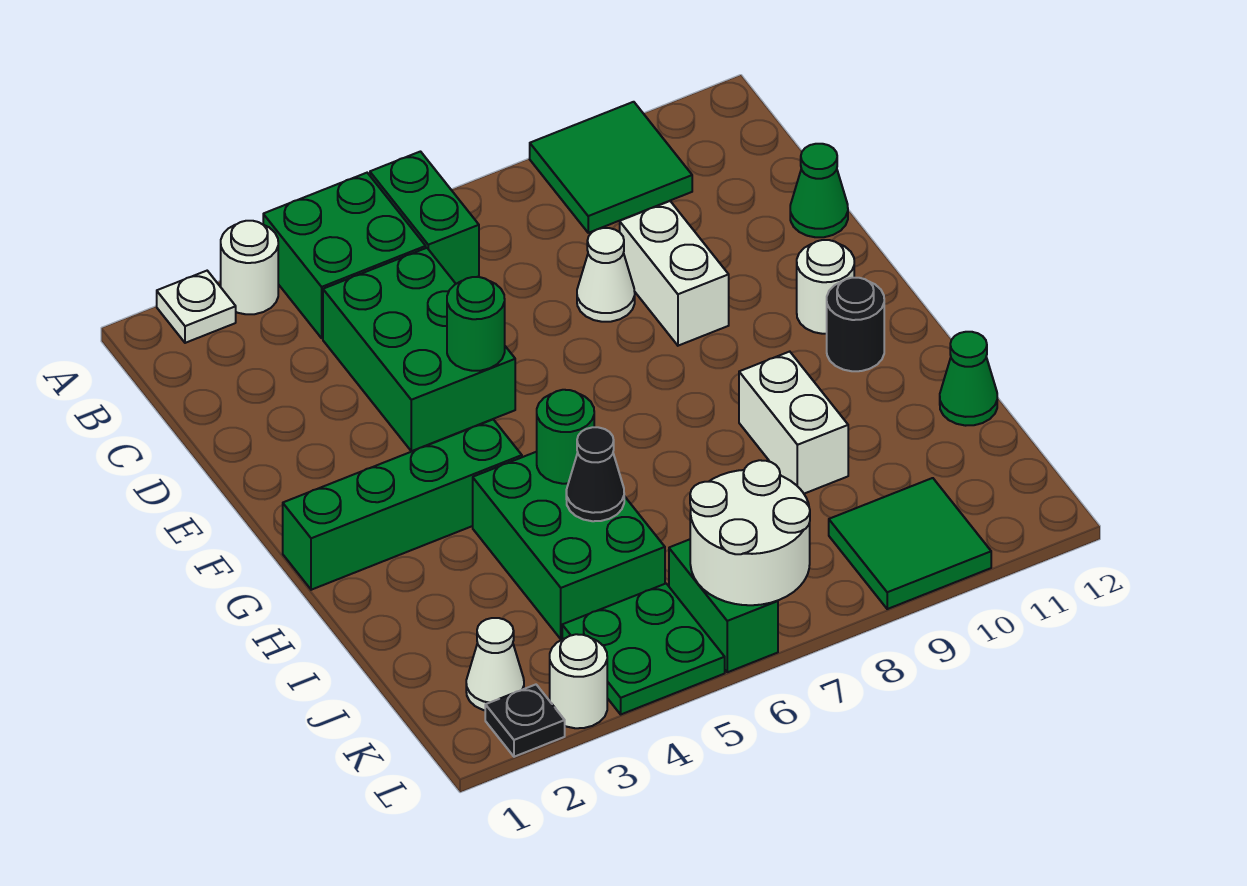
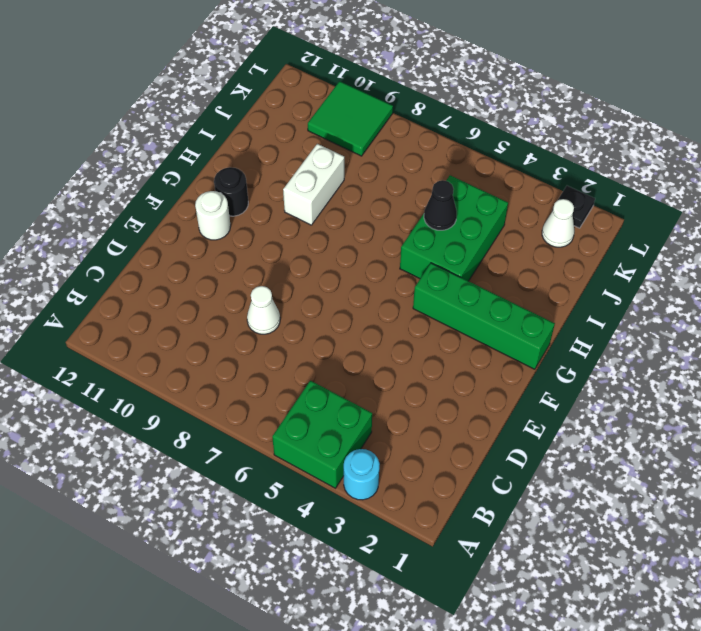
cyan 1x1 round brick [344,449,380,500] -> white 1x1 round brick [221,221,278,314]
none -> white 1x1 plate [157,271,236,343]
none -> green 1x2 brick [370,152,479,284]
none -> green 2x2 tile [530,102,692,233]

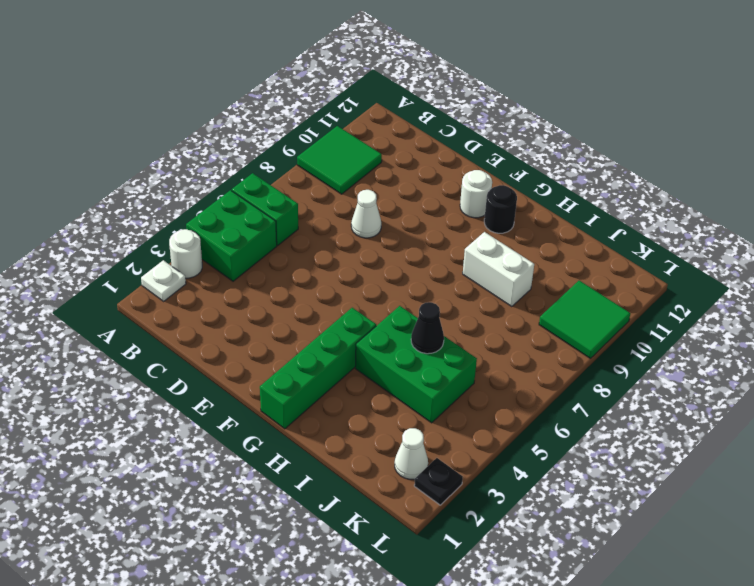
none -> green 2x3 brick [323,248,515,451]
none -> white 1x2 brick [620,201,729,346]
none -> green 1x1 cone [790,144,848,237]

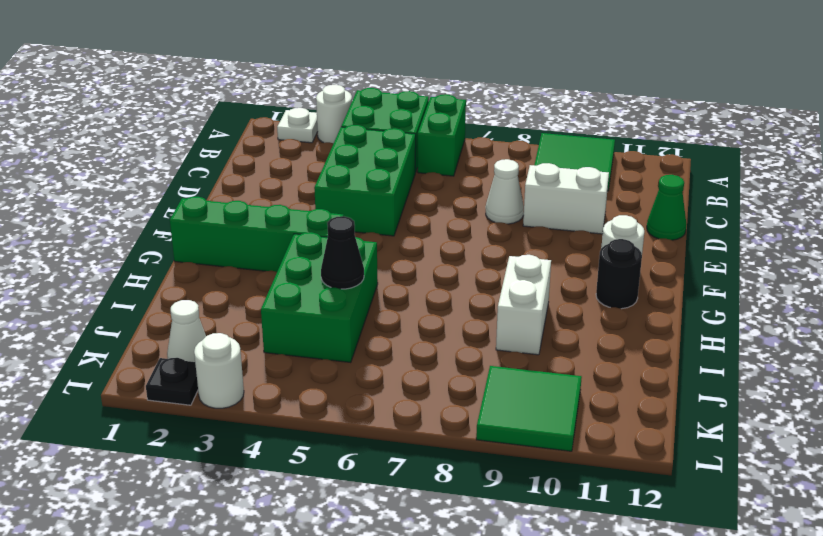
white 1x2 brick [523,163,609,234] -> white 1x2 brick turned to [620,201,729,346]
none -> green 1x1 cone [940,332,997,426]
none -> green 2x2 plate [562,584,725,714]
none -> green 1x2 brick [669,539,778,672]

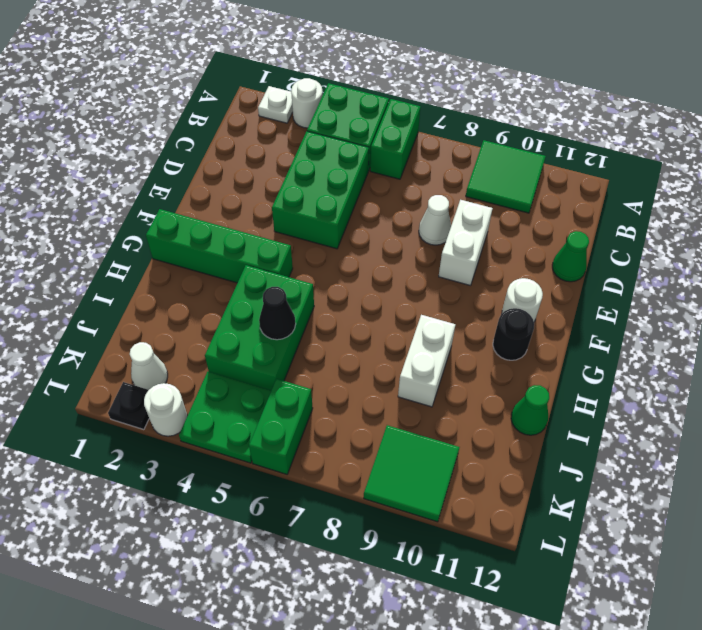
none -> green 1x1 round brick [447,277,505,371]
none -> green 1x1 round brick [537,390,594,484]
none -> white 2x2 round brick [690,460,810,605]

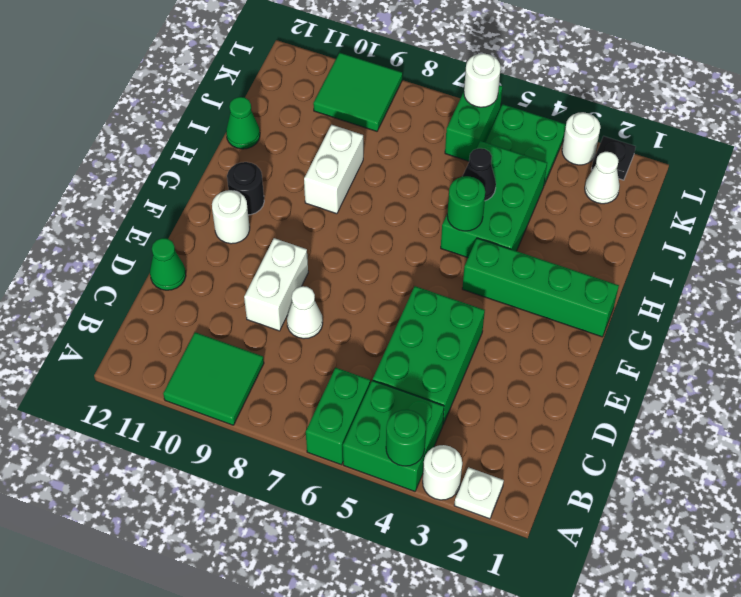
green 1x1 round brick [386,410,426,466] -> green 1x1 round brick moved to [447,277,505,371]
white 1x1 round brick [464,53,501,107] -> white 2x2 round brick [690,460,810,605]

